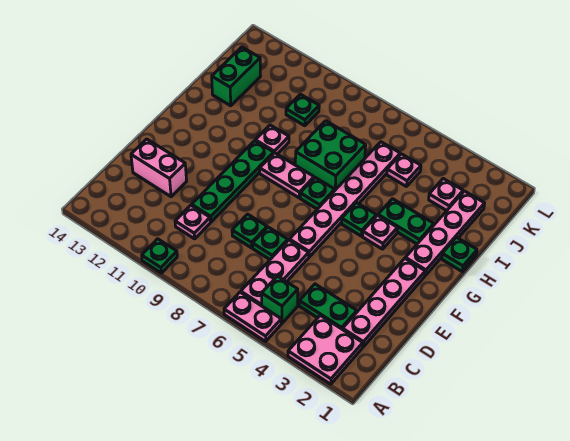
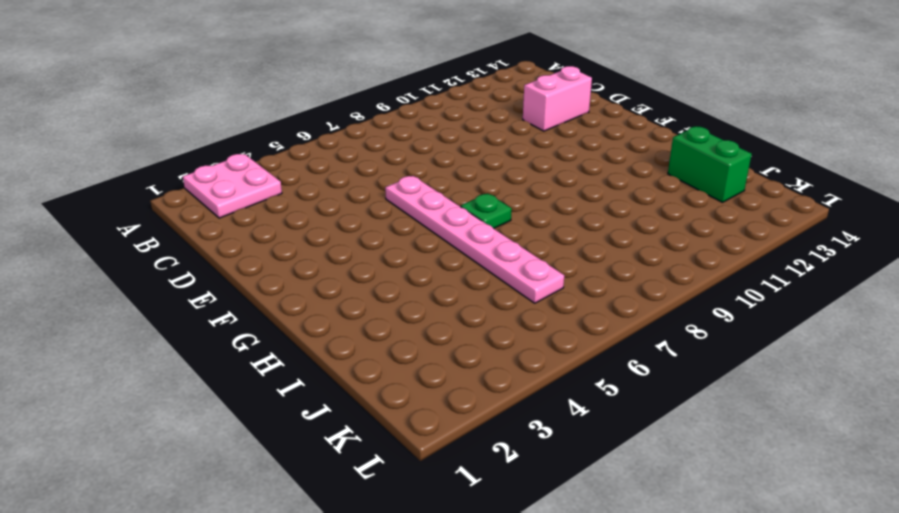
none -> pink 1x2 plate [224,292,281,341]
none -> green 1x1 plate [142,239,177,273]
none -> green 1x1 brick [262,276,298,323]

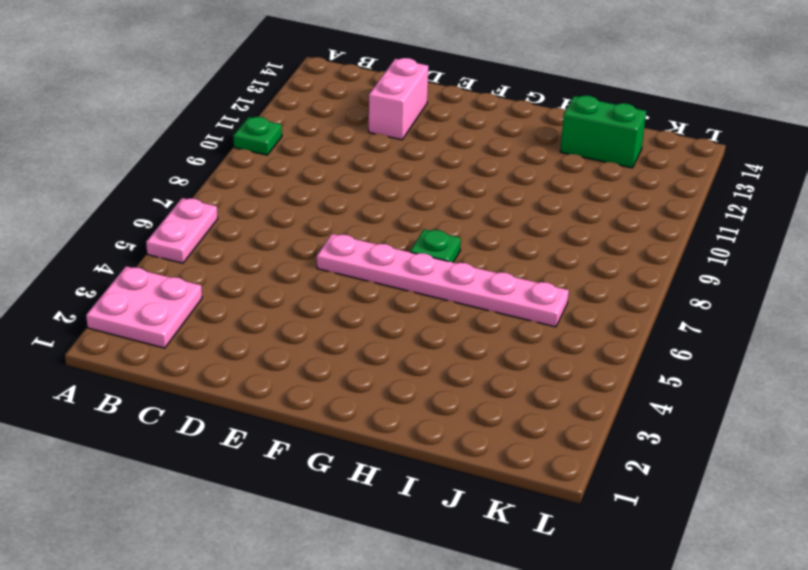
none -> green 1x1 brick [262,276,298,323]
none -> pink 1x3 plate [241,240,309,306]
none -> pink 1x4 plate [343,259,425,347]

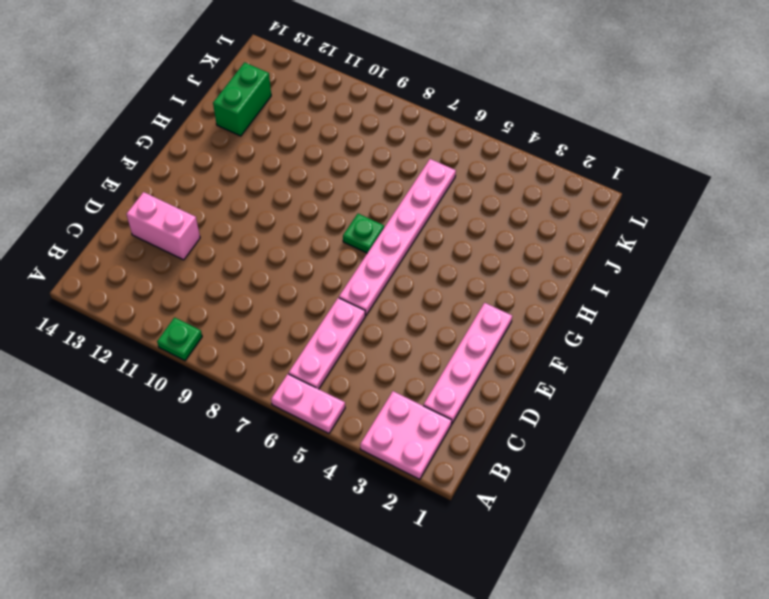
none -> green 1x1 brick [262,276,298,323]
none -> green 1x2 plate [299,284,357,329]
none -> pink 1x1 plate [175,205,210,239]

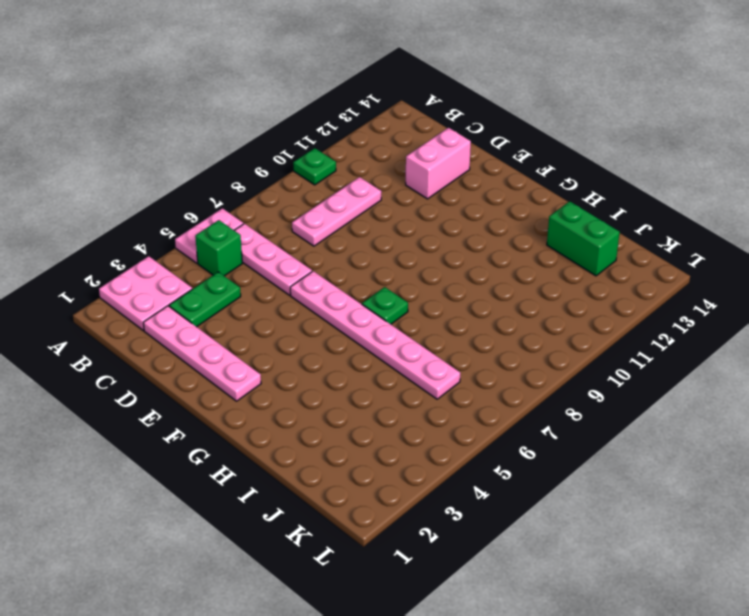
pink 1x3 plate [292,177,381,246] -> pink 1x1 plate [175,205,210,239]
none -> green 1x1 plate [253,227,288,259]
none -> green 1x1 plate [232,214,267,248]
none -> green 1x4 plate [192,141,274,222]

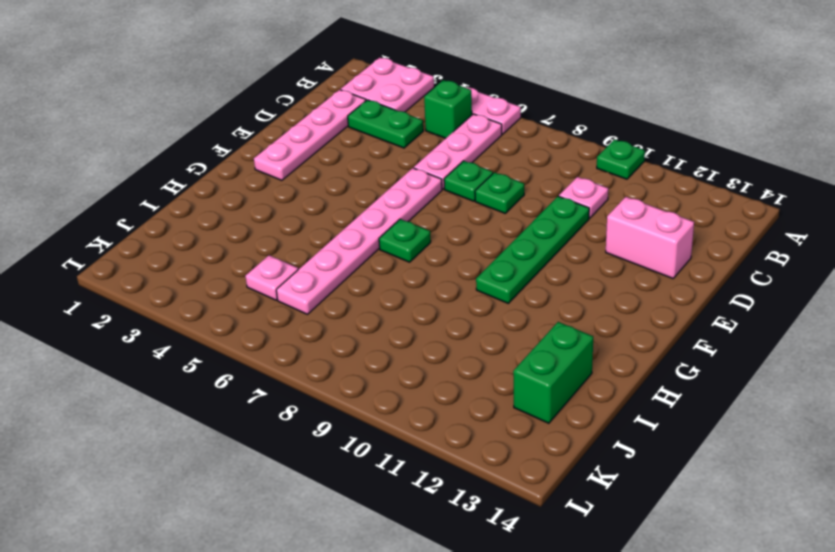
none -> pink 1x4 plate [405,191,485,276]
none -> pink 1x1 plate [362,215,397,249]
none -> green 1x1 plate [342,203,376,236]

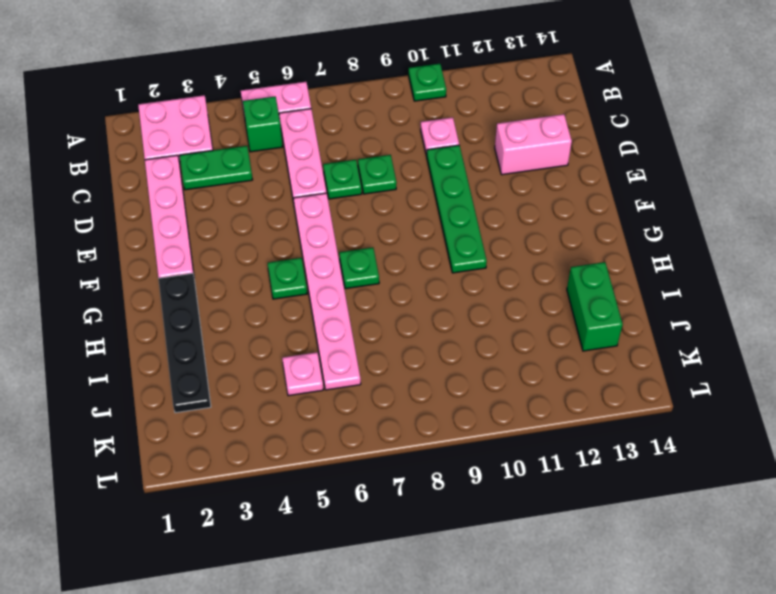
black 1x4 plate [158,273,211,413] -> pink 1x4 plate [405,191,485,276]
none -> pink 1x1 plate [362,215,397,249]
none -> pink 1x2 plate [260,153,314,198]
none -> green 1x1 plate [442,237,477,271]

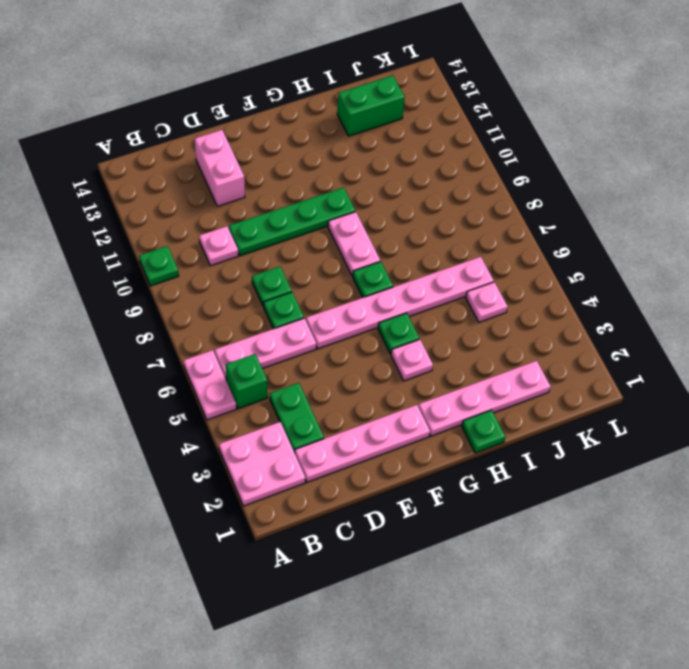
none -> green 1x2 plate [378,199,434,244]
none -> green 2x2 brick [295,121,366,190]
none -> pink 1x1 plate [255,125,289,154]

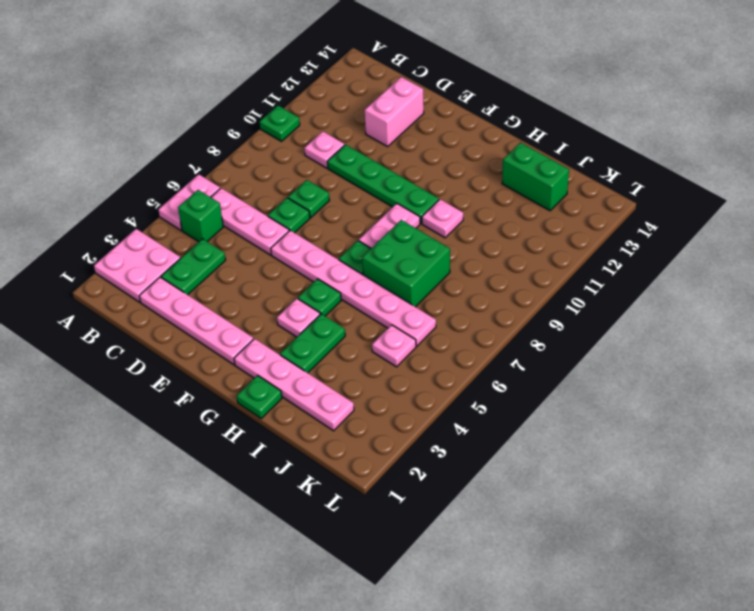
none -> pink 1x1 plate [429,179,463,211]
none -> green 1x1 plate [286,94,319,126]

